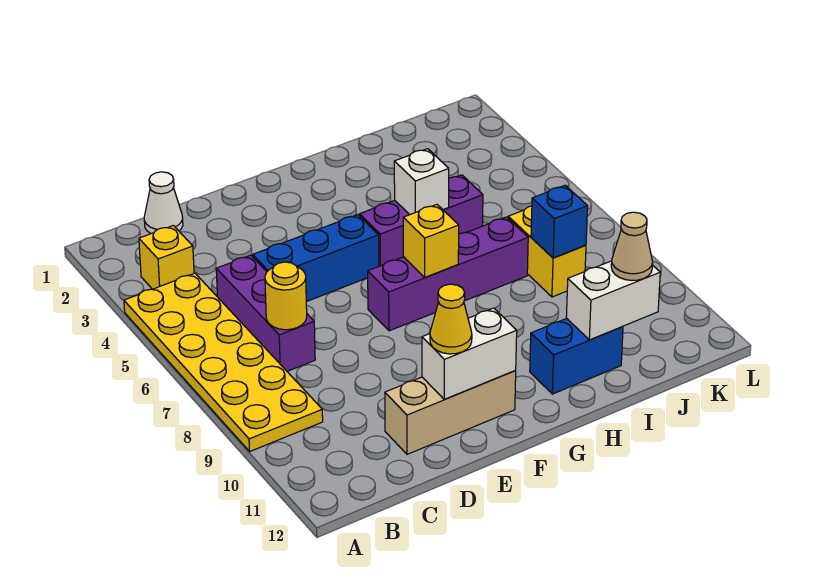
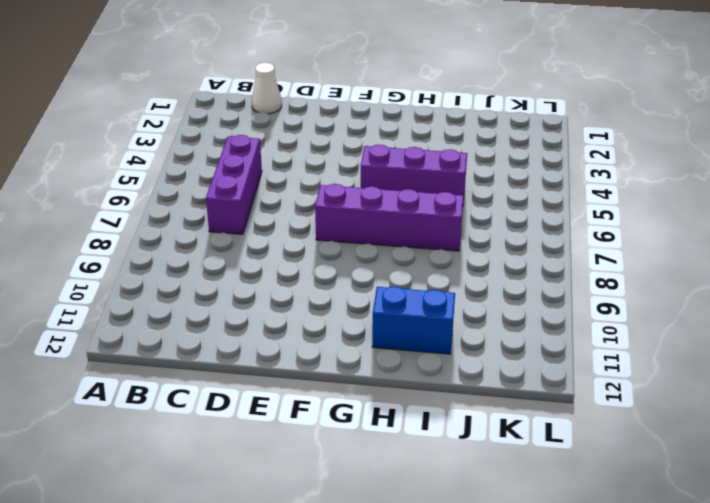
none -> yellow 2x6 plate [124,273,323,451]
none -> yellow 1x1 brick [139,225,194,289]
none -> blue 1x3 brick [253,215,379,302]

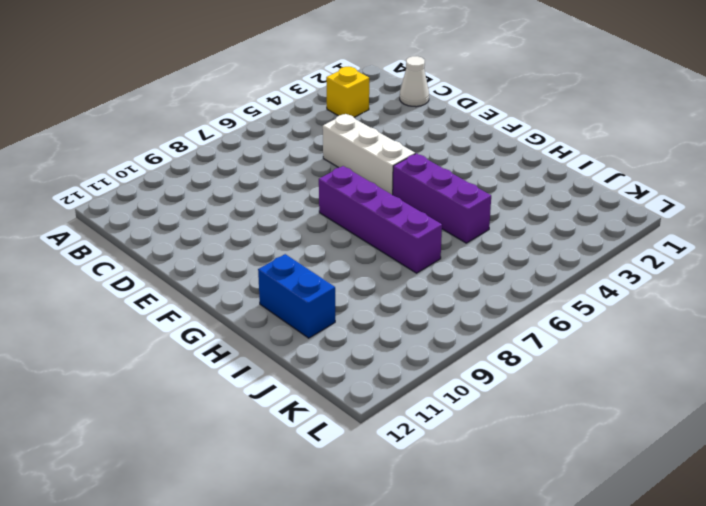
white 1x3 brick [323,114,415,195] -> blue 1x3 brick [253,215,379,302]
none -> yellow 2x6 plate [124,273,323,451]
none -> purple 1x3 brick [216,255,315,371]
none -> tan 1x3 brick [385,370,516,454]

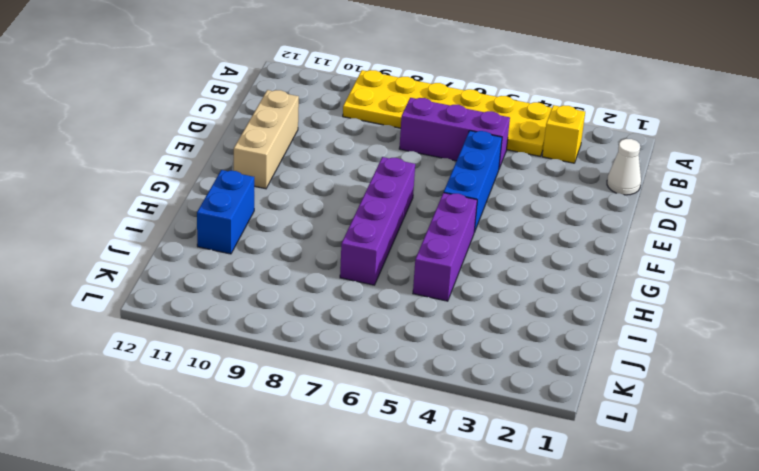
none -> yellow 1x2 brick [508,206,586,297]
none -> yellow 1x1 round brick [265,262,307,330]
none -> white 1x2 brick [422,308,517,399]

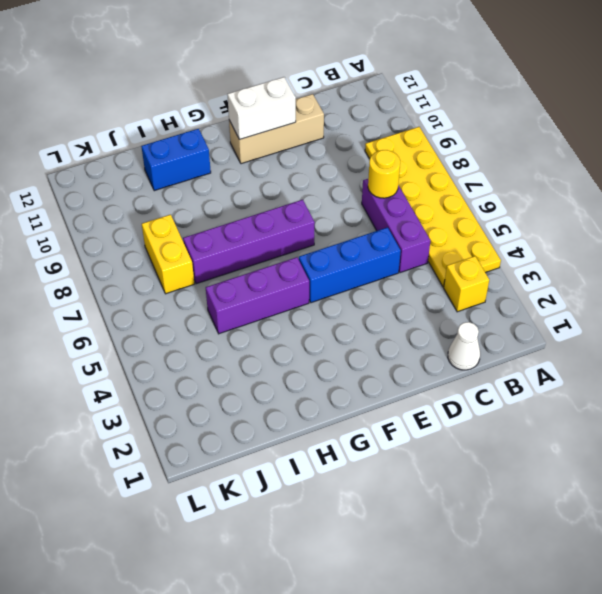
none -> yellow 1x1 brick [403,204,459,277]
none -> white 1x1 brick [394,149,449,215]
none -> white 1x2 brick [566,261,660,340]

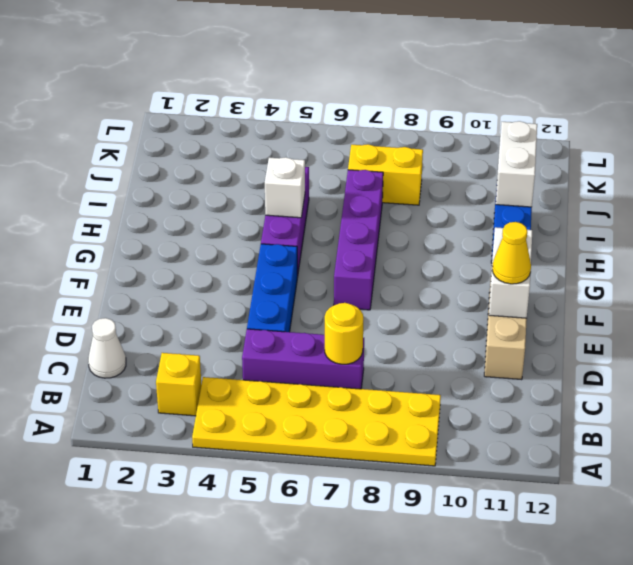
none -> yellow 1x1 brick [403,204,459,277]
none -> blue 1x1 brick [531,185,588,258]
none -> tan 1x1 cone [611,212,653,280]

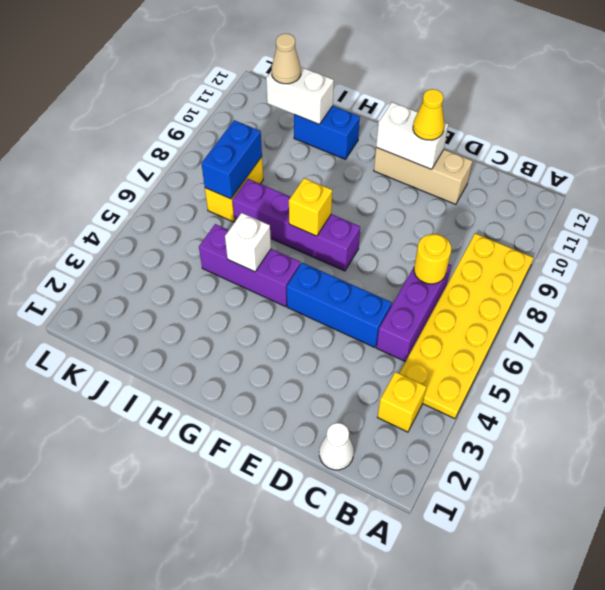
blue 1x2 brick [201,120,262,199] -> blue 1x1 brick [531,185,588,258]

